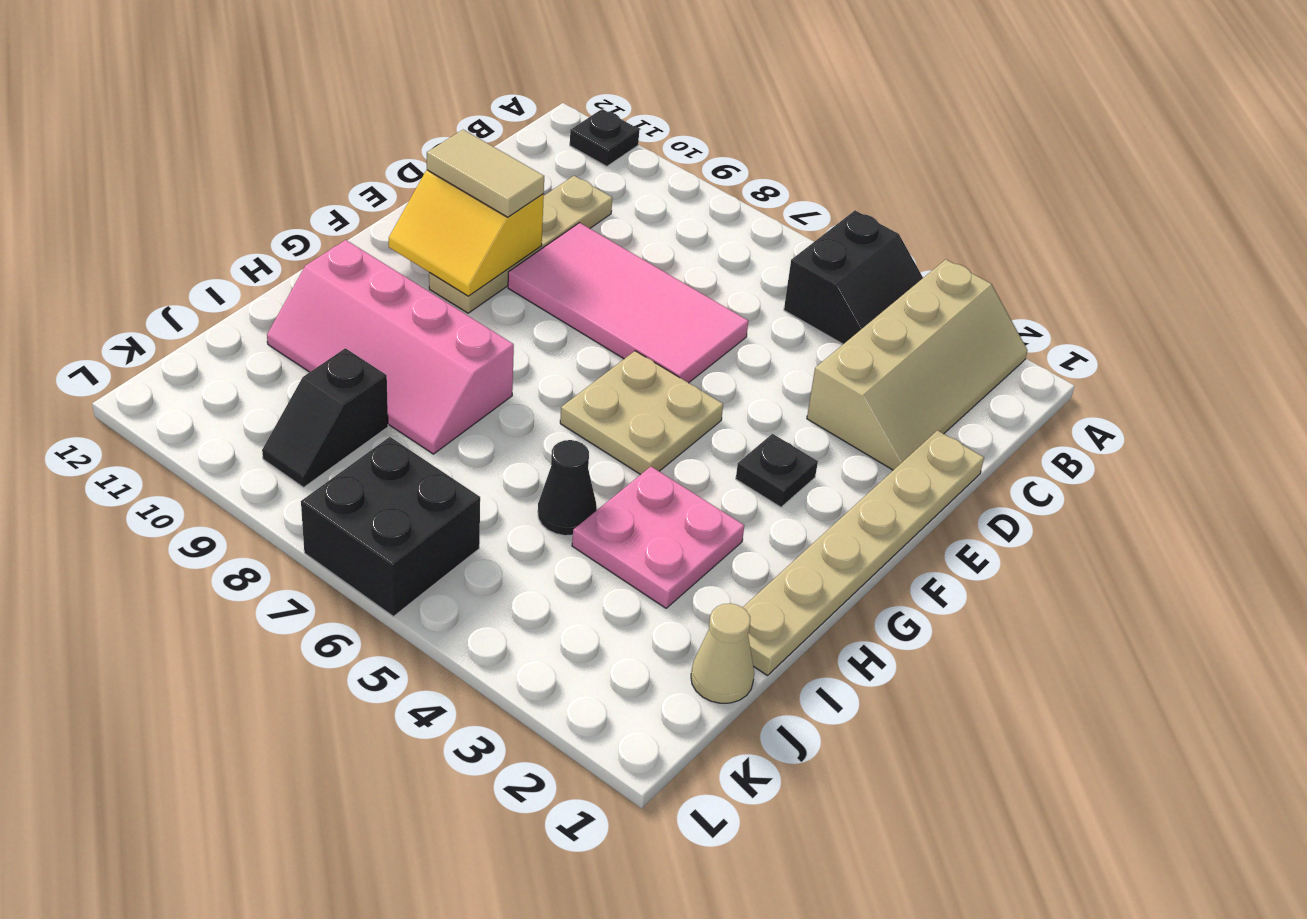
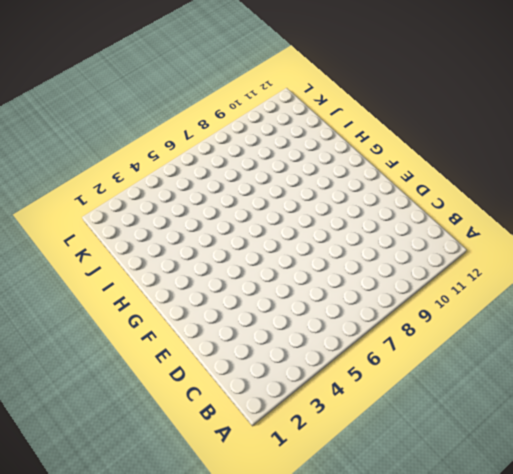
none -> tan 2x4 slope [807,259,1028,470]
none -> black 2x2 slope [784,210,923,344]
none -> black 1x1 plate [570,109,639,166]

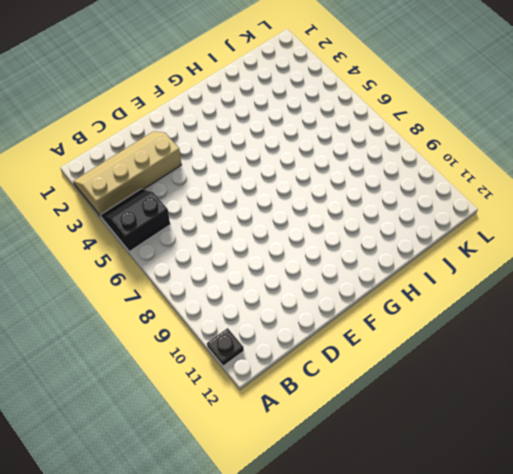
none -> tan 1x4 plate [429,176,612,313]
none -> tan 1x6 plate [743,430,984,676]
none -> pink 2x4 tile [508,223,749,383]

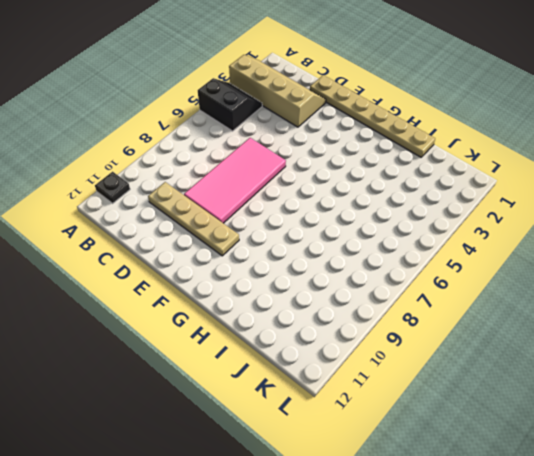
none -> black 1x1 plate [736,434,818,507]
none -> tan 2x2 plate [560,351,723,475]
none -> pink 2x2 plate [572,467,744,608]

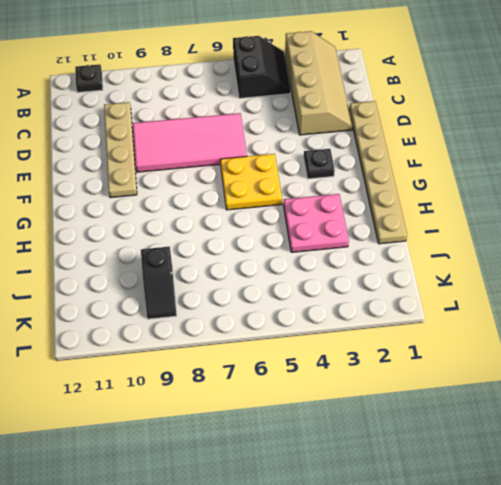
yellow 2x2 plate [220,154,282,210] -> tan 2x2 plate [560,351,723,475]
none -> pink 2x4 slope [267,240,514,454]
none -> black 1x1 cone [538,440,597,536]
none -> tan 1x1 cone [691,603,754,703]

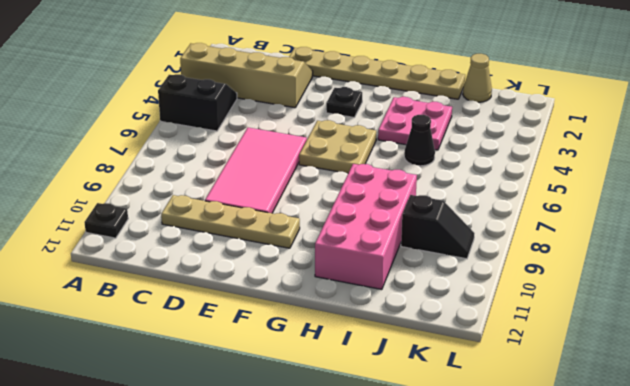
pink 2x4 brick [315,164,417,289] -> pink 2x4 slope [267,240,514,454]
none -> black 2x2 brick [301,437,480,616]
none -> yellow 2x2 slope [389,170,544,296]
none -> tan 1x2 tile [427,130,544,217]

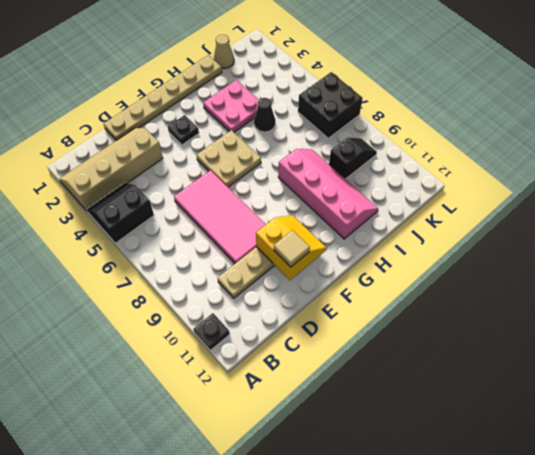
tan 1x1 tile [274,230,310,267] -> tan 1x2 tile [427,130,544,217]

